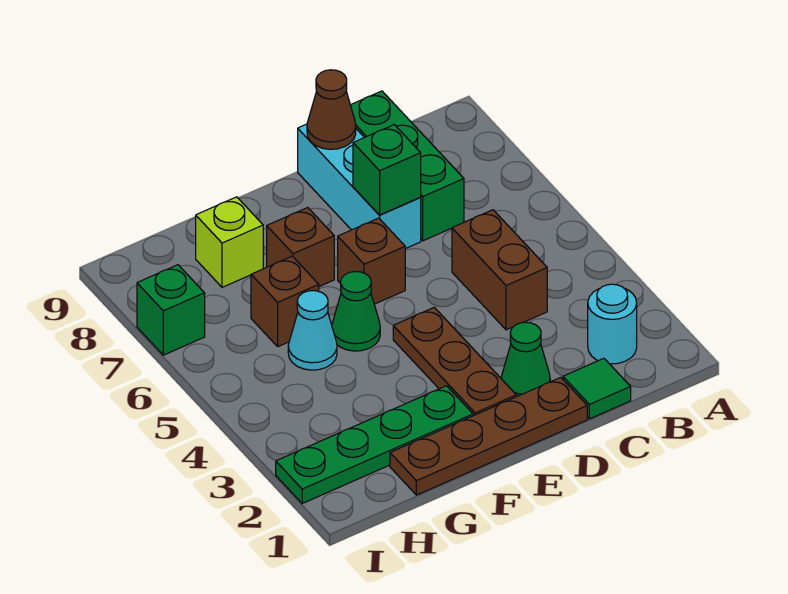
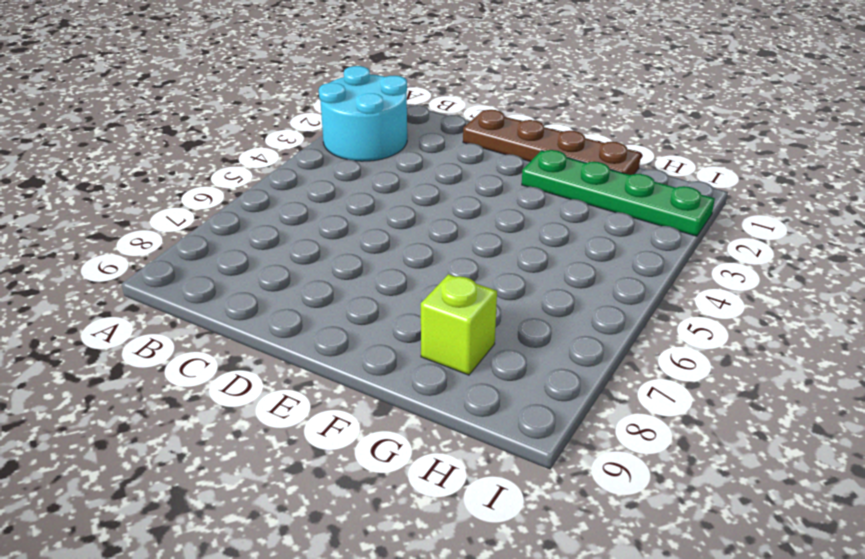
cyan 2x2 round brick [319,66,407,161] -> cyan 1x1 round brick [588,284,637,364]
none -> green 1x1 tile [563,358,631,419]
none -> brown 1x2 brick [452,210,547,330]
none -> green 1x3 brick [351,91,464,241]

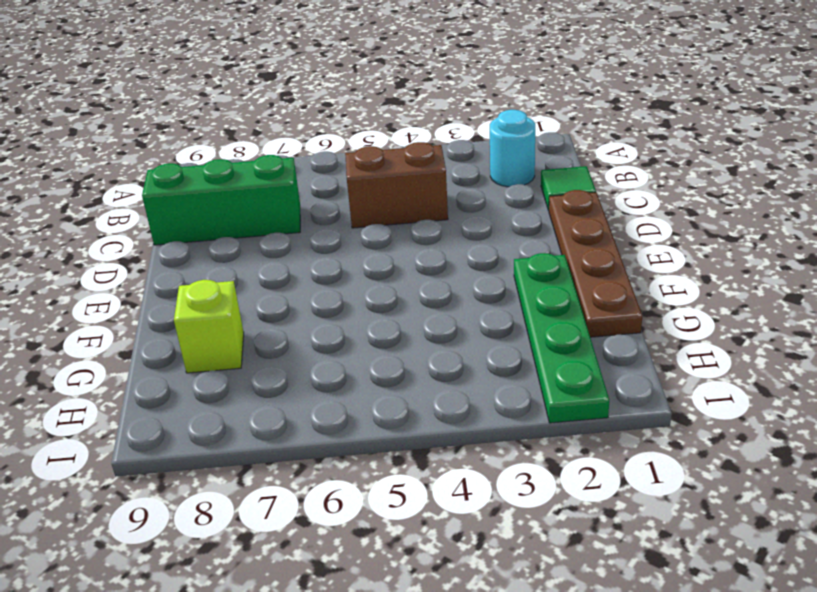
none -> green 1x1 cone [501,322,550,397]
none -> cyan 1x3 brick [298,124,421,249]
none -> brown 1x3 plate [393,307,516,416]

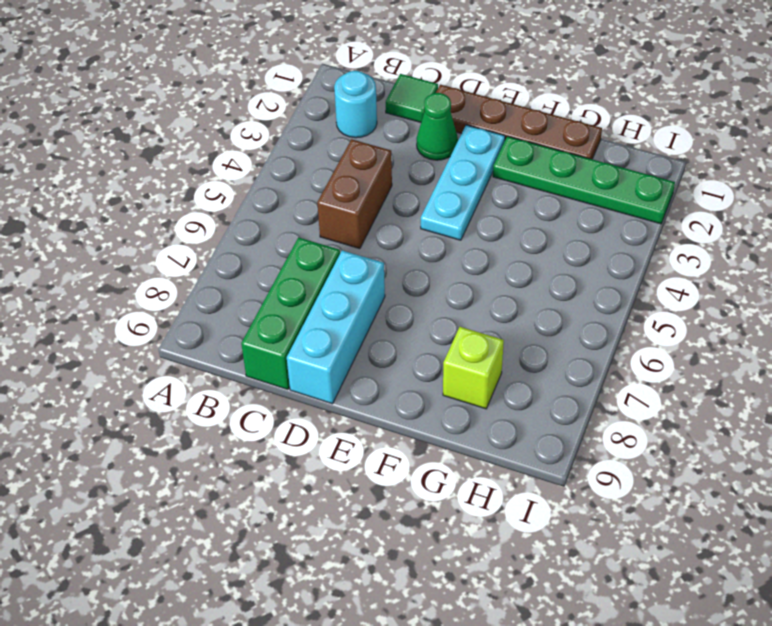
cyan 1x3 plate [421,125,505,240] -> brown 1x3 plate [393,307,516,416]
none -> brown 1x1 brick [338,218,405,304]
none -> green 1x1 cone [332,271,380,351]
none -> brown 1x1 brick [267,208,334,287]

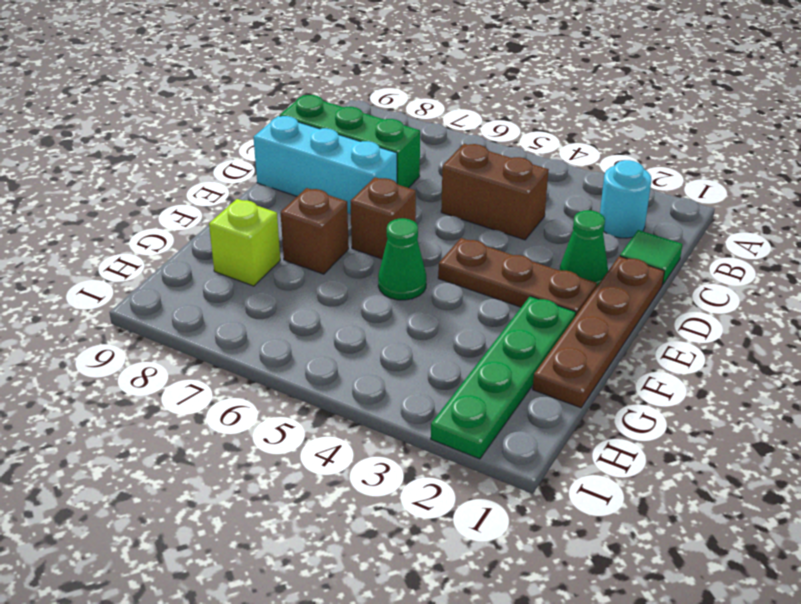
none -> cyan 1x1 cone [288,291,337,370]
none -> brown 1x1 brick [251,256,319,347]
none -> green 1x1 brick [137,265,205,355]

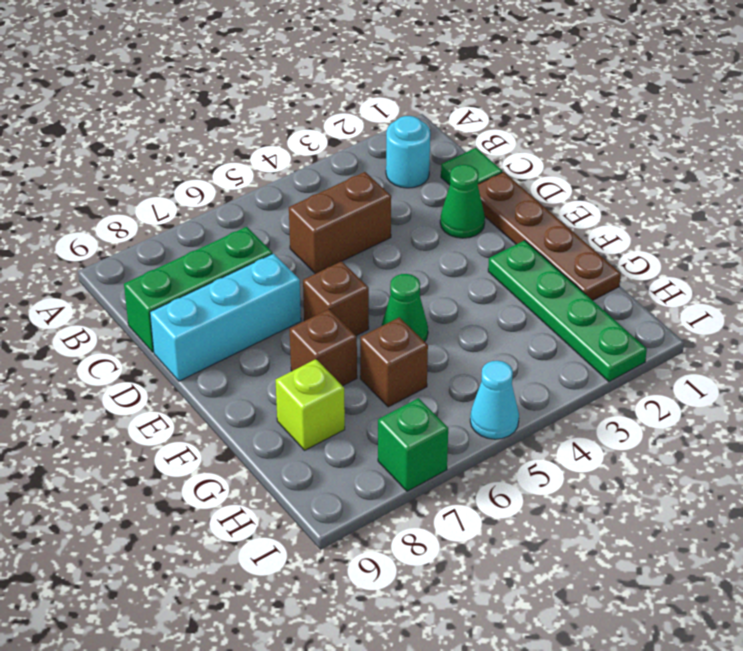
cyan 1x1 cone [470,361,519,439] -> cyan 1x1 cone moved to [288,291,337,370]
none -> brown 1x3 plate [393,307,516,416]
none -> green 1x1 brick [353,125,421,215]
none -> brown 1x1 cone [307,70,356,149]

